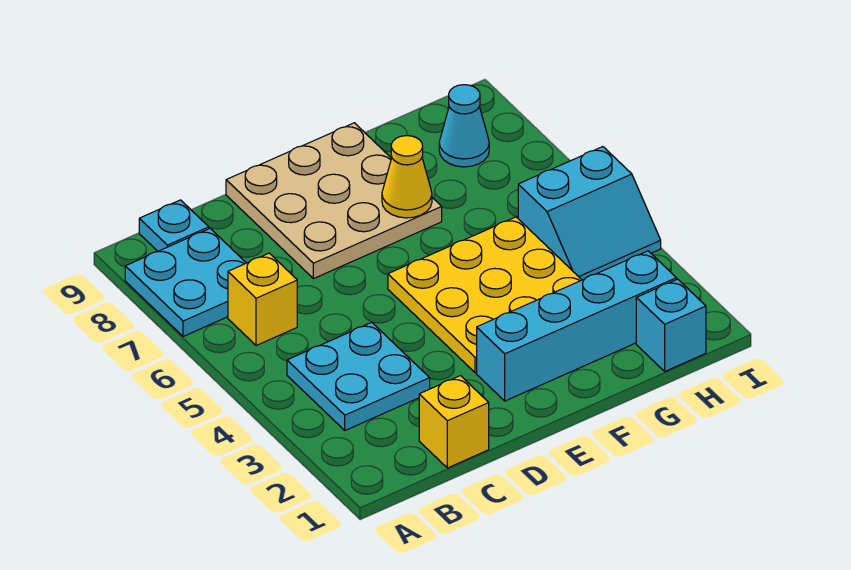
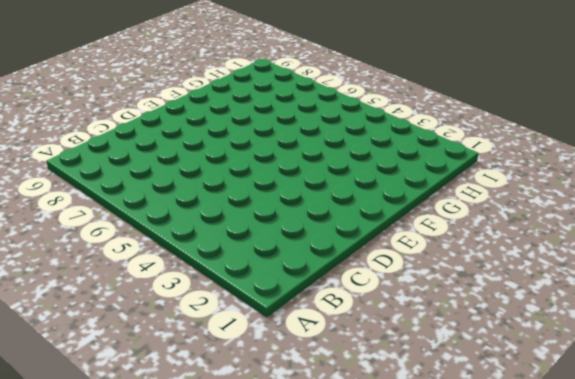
none -> cyan 2x2 plate [125,229,246,336]
none -> cyan 2x2 plate [287,322,430,430]
none -> yellow 1x1 brick [228,253,297,346]

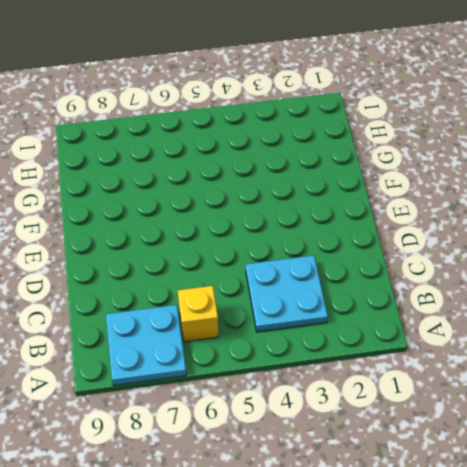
none -> cyan 1x1 plate [139,200,209,251]
none -> yellow 1x1 brick [419,376,489,468]
none -> tan 3x3 plate [226,123,442,279]

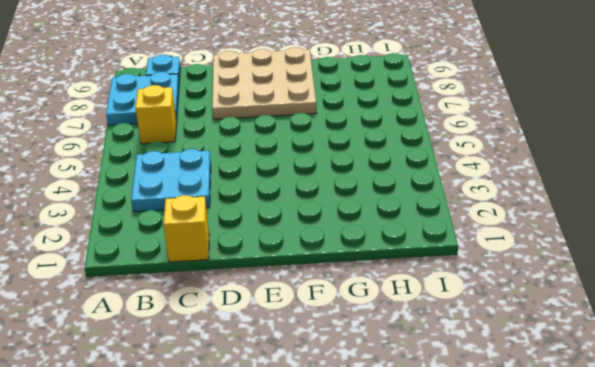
none -> cyan 1x4 brick [477,251,676,401]
none -> yellow 3x3 plate [388,217,581,373]
none -> cyan 1x1 brick [636,279,706,371]

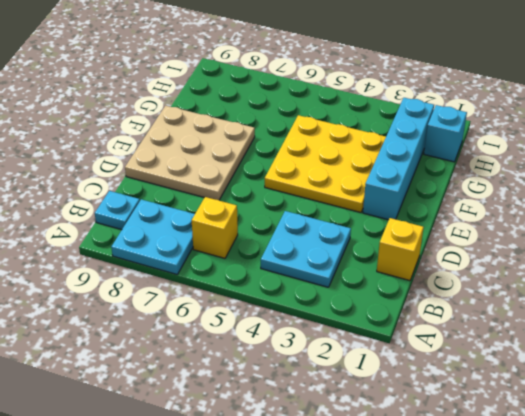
none -> cyan 2x2 slope [518,147,661,280]
none -> cyan 1x1 cone [439,85,489,167]
none -> yellow 1x1 cone [382,136,432,218]

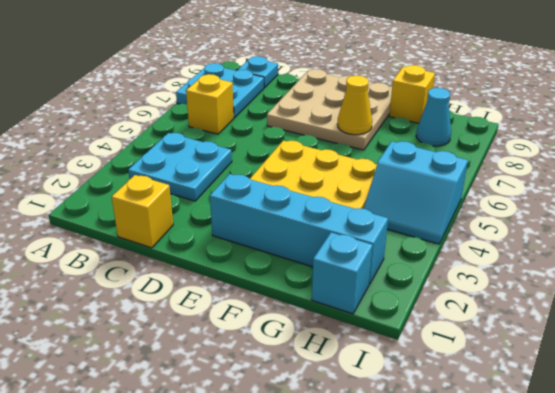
yellow 1x1 brick [389,65,435,123] -> none

